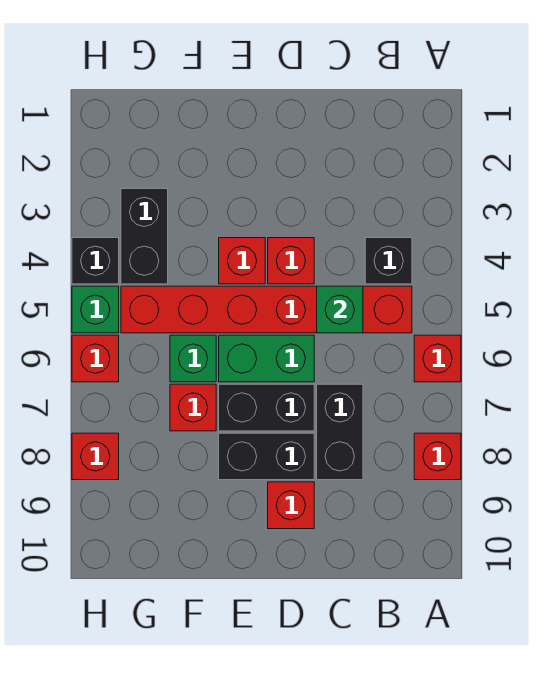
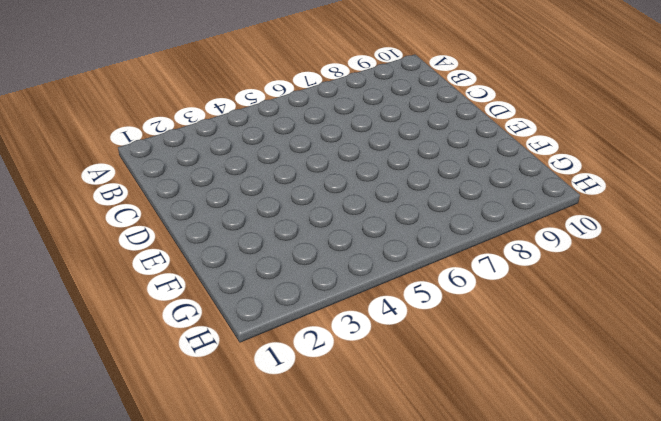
none -> red 1x1 brick [414,335,461,382]
none -> red 1x1 brick [414,433,461,480]
none -> black 1x1 brick [365,238,412,284]

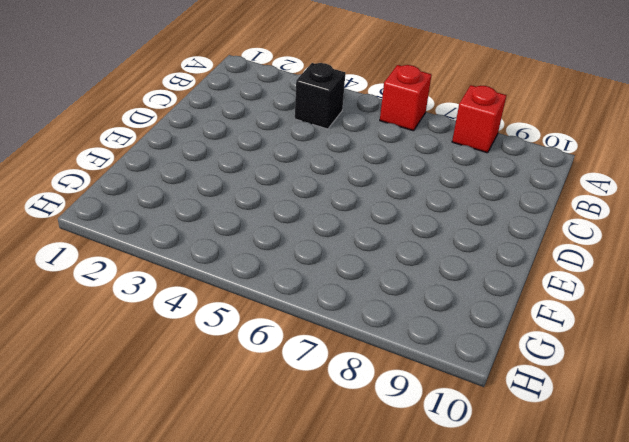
none -> red 1x6 brick [121,286,412,333]
none -> black 1x2 brick [317,384,363,480]
none -> red 1x1 brick [268,238,314,284]

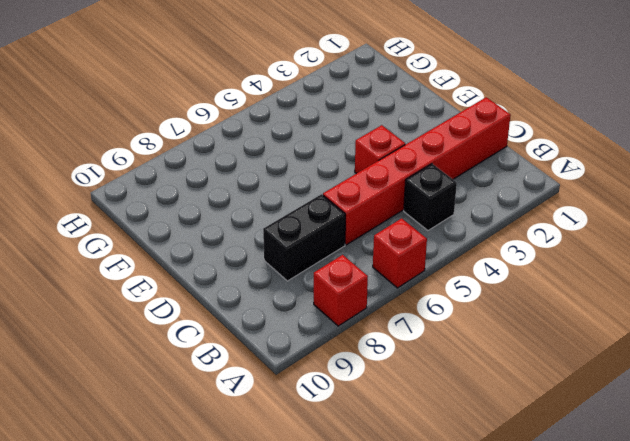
red 1x6 brick [323,97,511,245] -> red 1x6 brick turned to [121,286,412,333]
none -> green 1x2 brick [219,335,314,382]
none -> black 1x2 brick [219,384,314,431]
none -> black 1x2 brick [219,433,314,480]

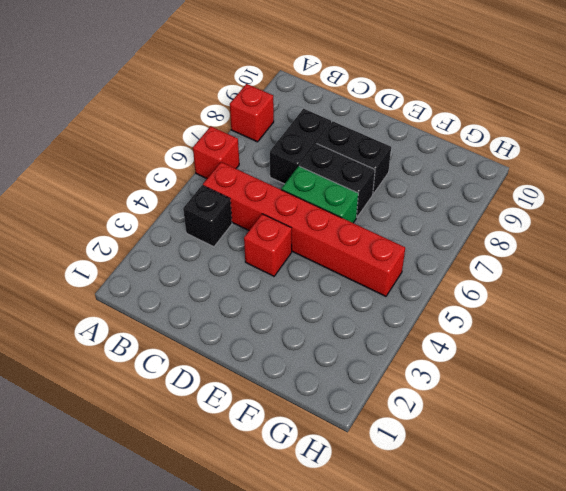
none -> red 1x1 brick [268,482,314,529]
none -> red 1x1 brick [219,238,265,284]
none -> green 1x1 brick [170,335,216,382]

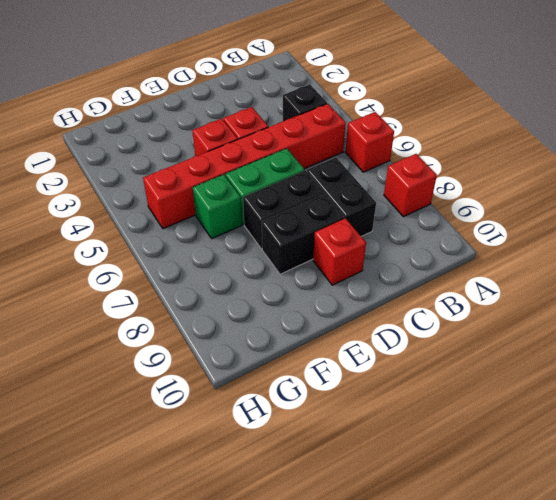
none -> red 1x1 brick [170,384,216,431]
none -> black 1x2 brick [121,189,168,284]
none -> black 1x1 brick [72,238,119,284]

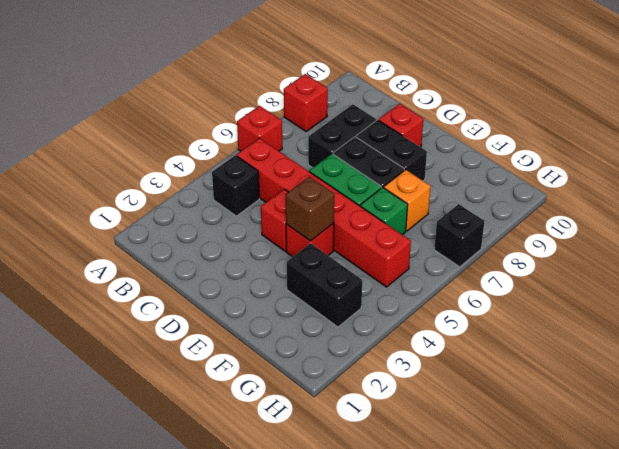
brown 1x1 brick [286,177,334,241] -> none
black 1x2 brick [287,243,362,327] -> black 1x2 brick turned to [121,189,168,284]
orange 1x1 brick [384,170,431,231] -> red 1x1 brick [170,384,216,431]
black 1x1 brick [434,204,484,267] -> black 1x1 brick moved to [72,238,119,284]
none -> green 1x1 brick [72,286,119,333]
none -> red 1x1 brick [72,335,119,382]
none -> red 1x1 brick [72,433,119,480]

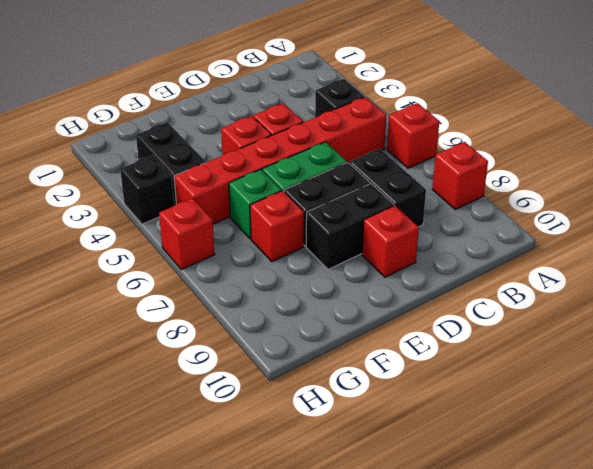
none -> green 1x1 brick [72,286,119,333]
none -> red 1x1 brick [72,433,119,480]
none -> green 1x1 brick [317,286,363,333]

